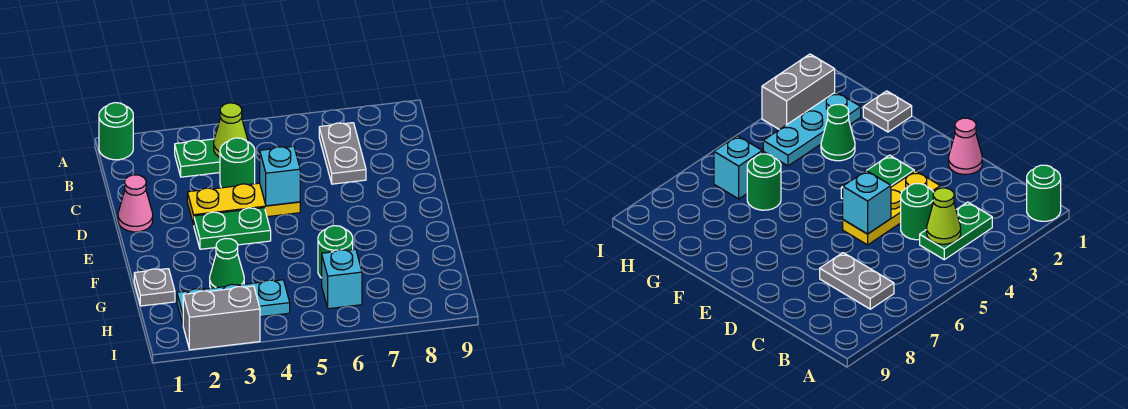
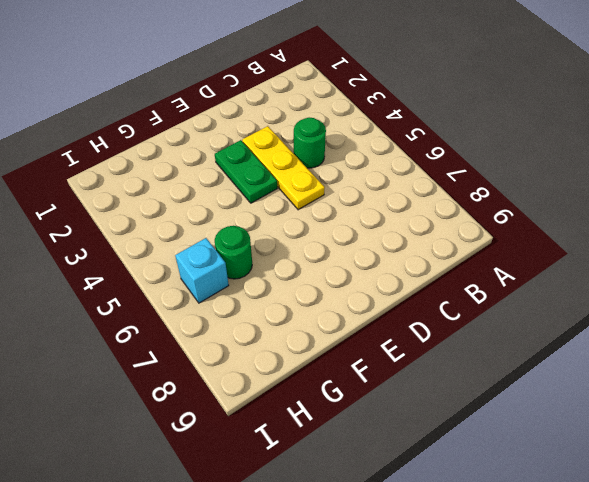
none -> green 1x1 round brick [99,103,133,160]
none -> green 1x2 plate [175,139,220,177]
none -> grey 1x2 plate [319,123,366,184]

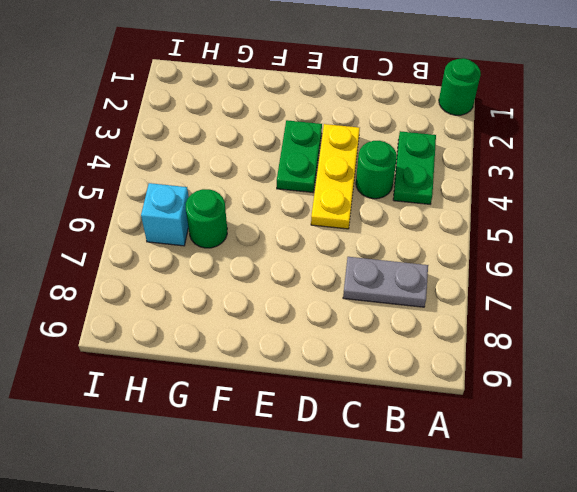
none -> pink 1x1 cone [118,175,153,232]
none -> grey 1x1 plate [134,269,175,306]
none -> green 1x1 cone [210,238,244,288]

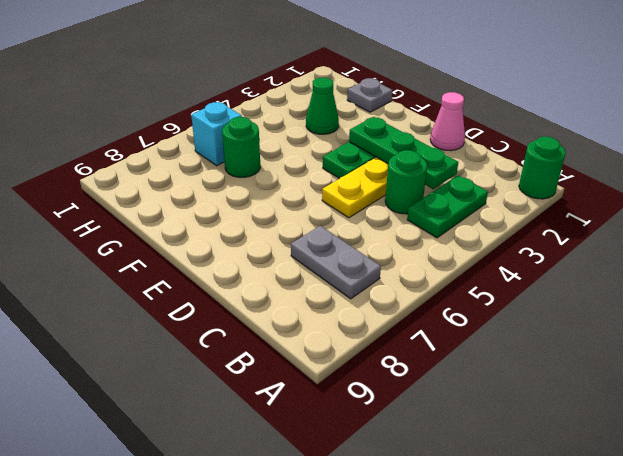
green 1x3 plate [349,117,458,189] -> none
none -> cyan 1x3 plate [177,280,290,324]
none -> grey 1x2 brick [183,286,260,350]
none -> lime 1x1 cone [214,103,248,157]

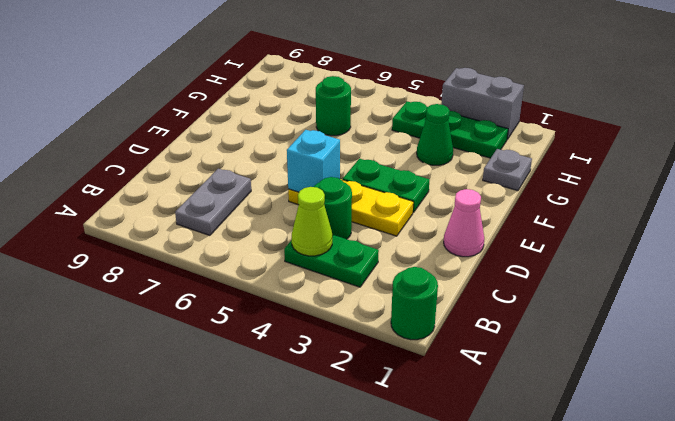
green 1x3 plate [392,101,508,158] -> cyan 1x3 plate [177,280,290,324]
none -> cyan 1x1 brick [322,249,362,309]

